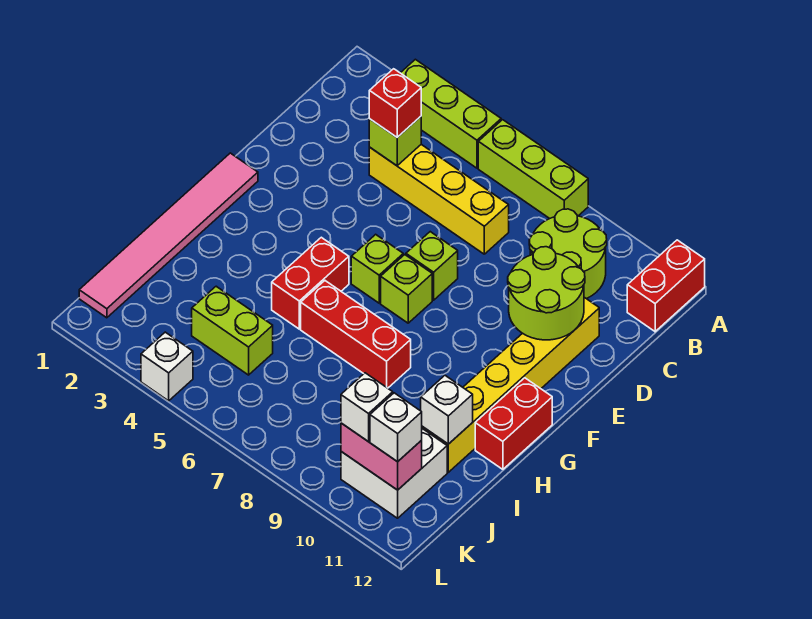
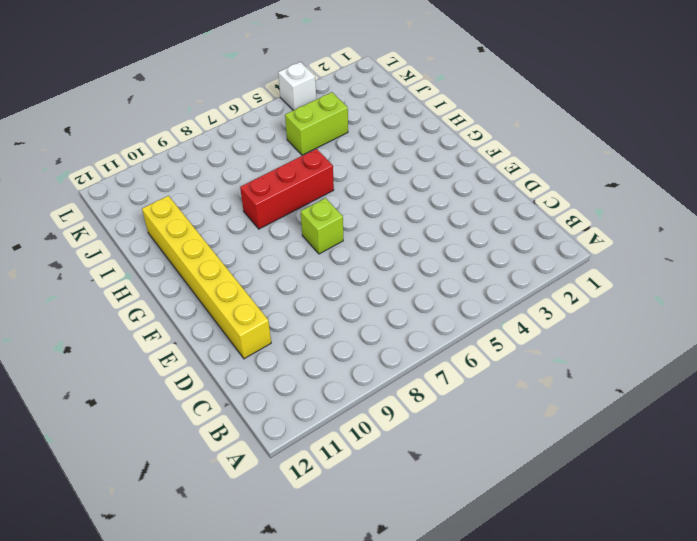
none -> lime 1x3 brick [401,59,501,168]
none -> lime 1x3 brick [478,120,588,219]
none -> red 1x2 brick [627,240,705,332]

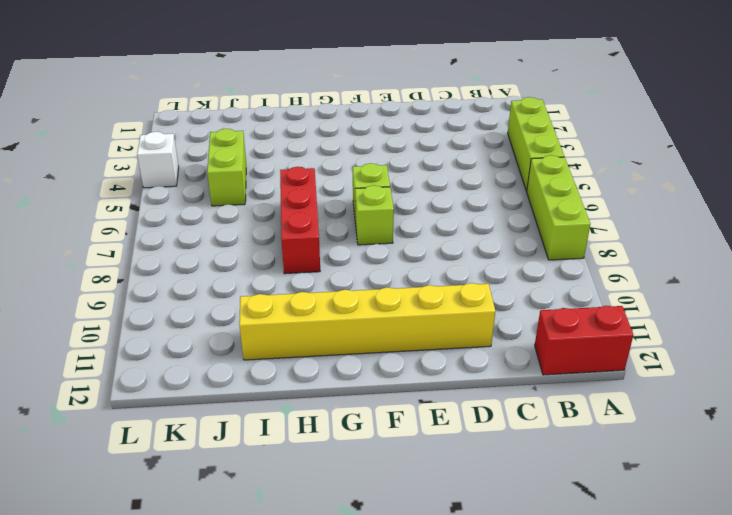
none -> lime 2x2 round brick [529,209,607,299]
none -> yellow 1x4 brick [369,144,509,254]
none -> lime 1x1 brick [406,232,458,300]

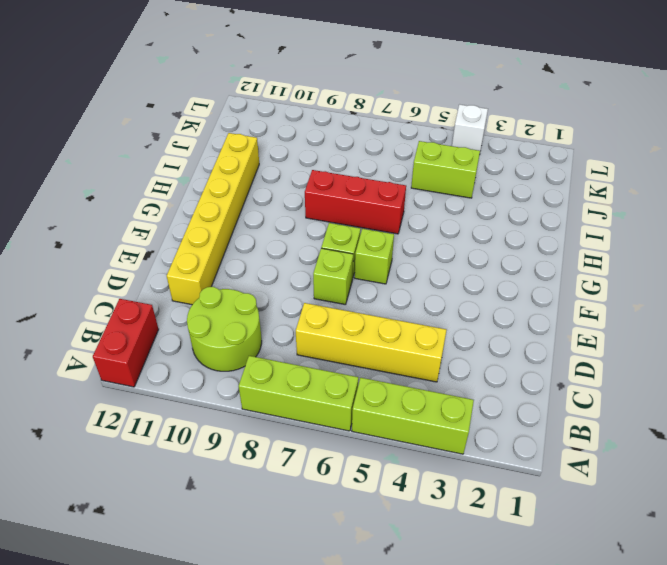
none -> pink 1x6 tile [79,153,258,318]
none -> red 1x2 brick [272,237,349,329]
none -> red 1x2 brick [475,378,552,469]

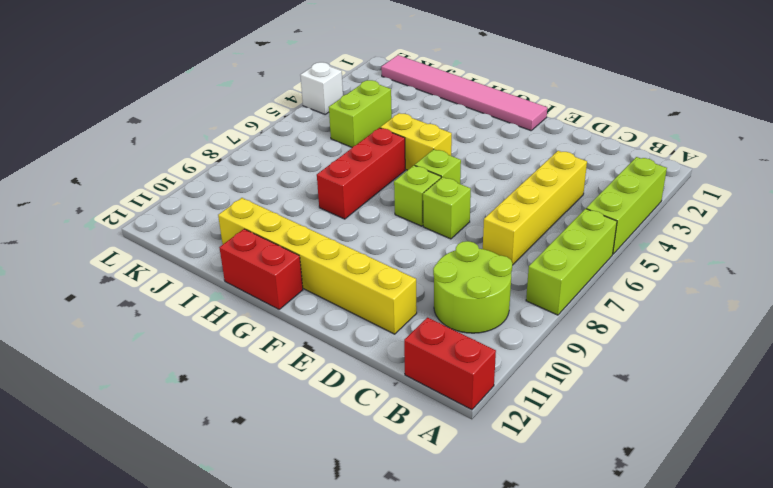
yellow 1x2 brick [380,113,452,170] -> red 1x2 brick [272,237,349,329]
none -> white 2x2 brick [341,429,447,518]
none -> lime 1x1 brick [369,117,421,166]
none -> lime 2x2 round brick [508,247,585,340]

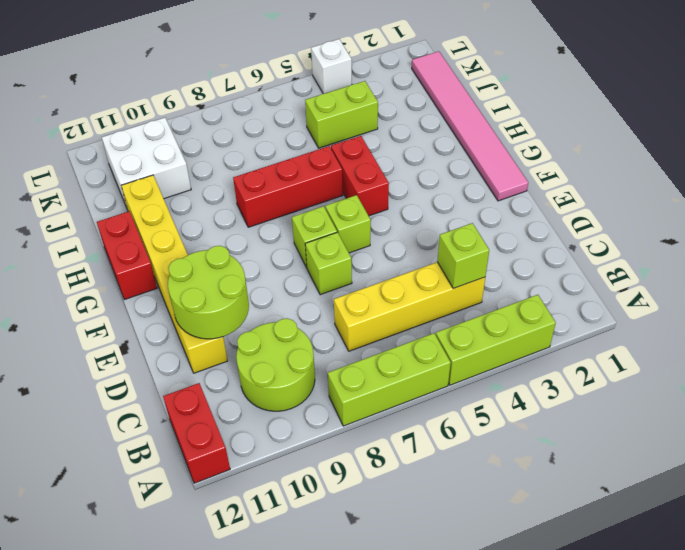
none -> white 1x1 brick [421,376,473,444]
none -> pink 1x2 brick [341,423,422,490]
none -> red 1x1 brick [369,69,421,137]

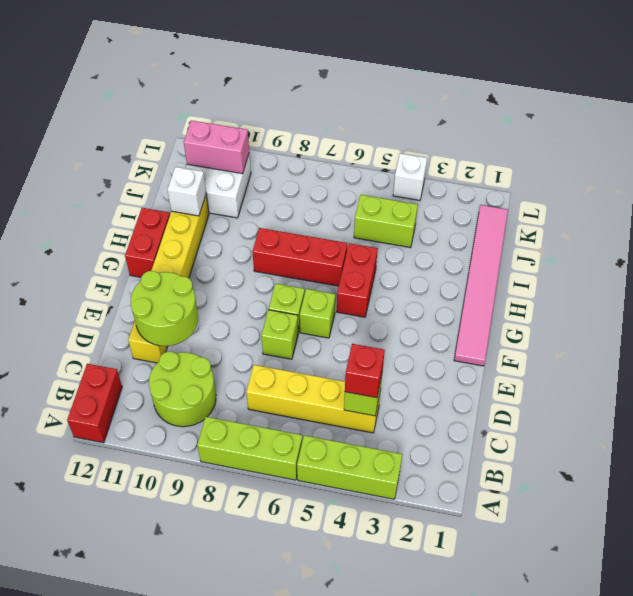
none -> white 1x1 brick [341,373,393,441]
none -> white 1x1 brick [370,393,422,462]

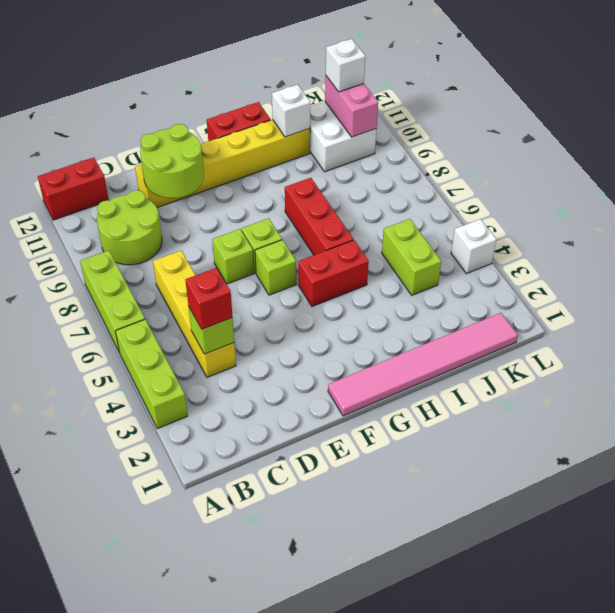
none -> white 1x1 brick [341,373,393,441]

